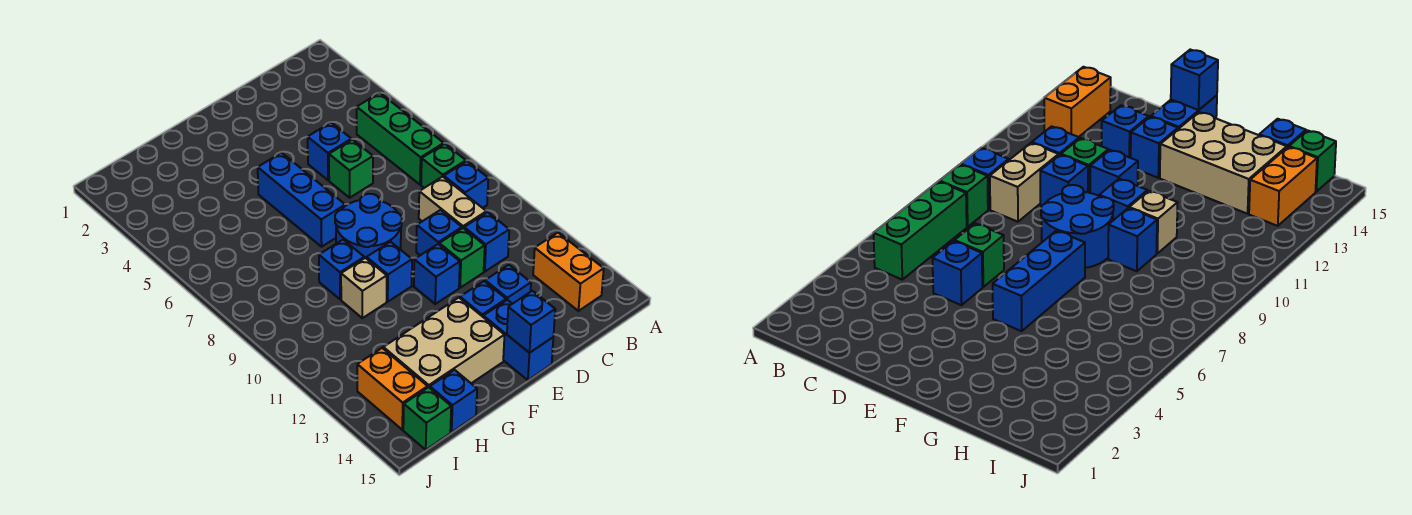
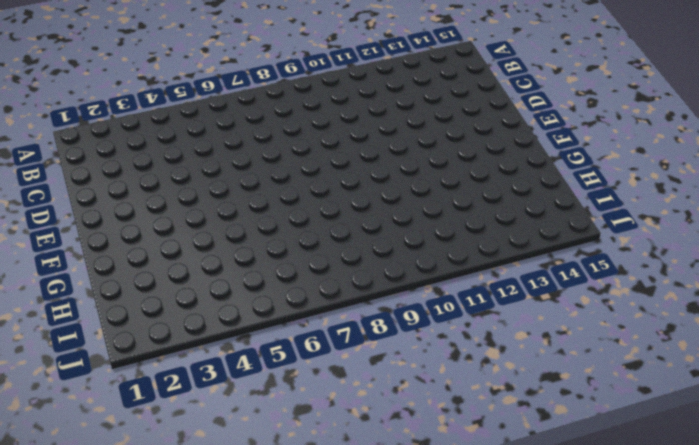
none -> green 1x3 brick [357,93,444,185]
none -> green 1x1 brick [421,144,466,188]
none -> blue 1x1 brick [444,161,488,208]

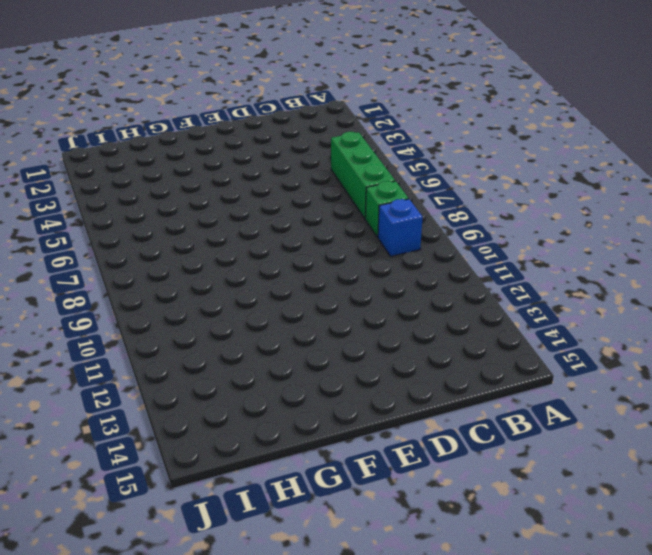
none -> orange 1x2 brick [533,233,604,311]
none -> tan 1x2 brick [419,177,487,228]
none -> blue 1x1 brick [464,212,509,272]

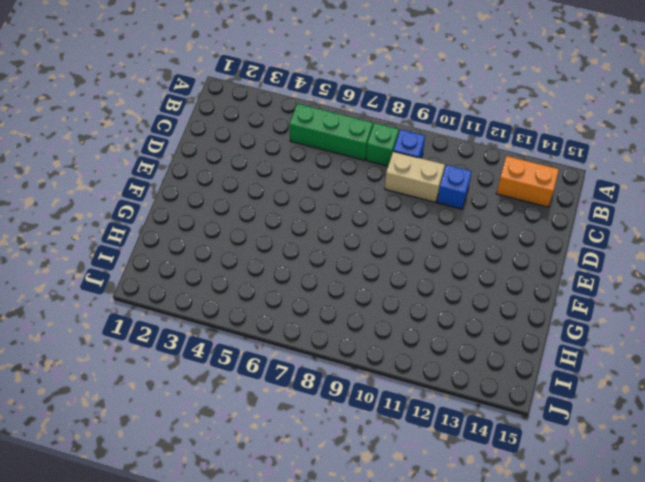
none -> blue 1x1 brick [308,123,351,180]
none -> green 1x1 brick [329,140,373,198]
none -> blue 1x1 brick [416,210,462,255]

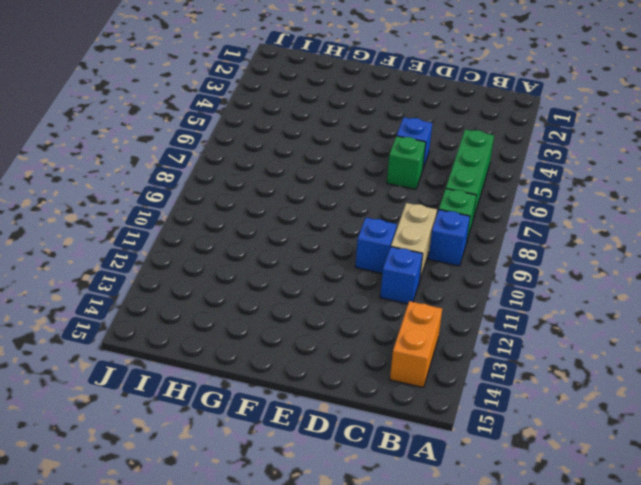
none -> green 1x1 brick [439,228,485,288]
none -> blue 1x1 brick [485,265,531,304]
none -> blue 2x2 round brick [335,194,402,259]

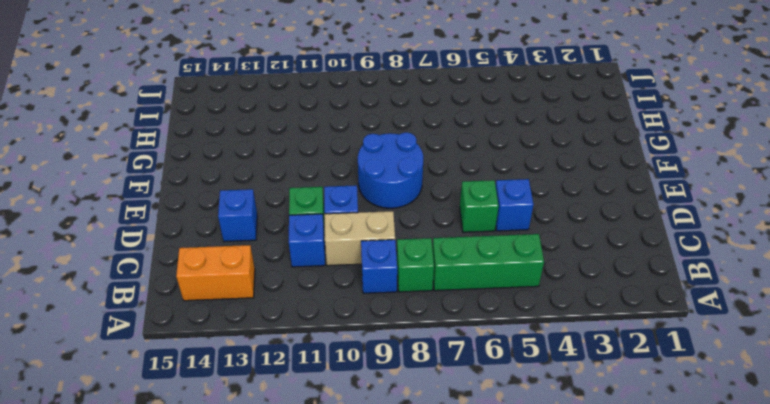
none -> blue 1x1 brick [414,244,460,304]
none -> blue 1x1 brick [460,281,506,317]
none -> blue 1x2 brick [483,300,553,380]

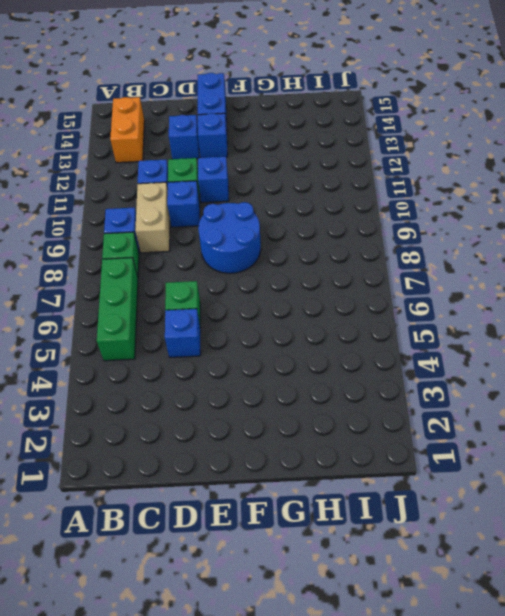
none -> blue 1x3 brick [258,153,345,247]
none -> blue 1x1 brick [367,242,412,302]
none -> tan 2x3 brick [383,298,504,388]

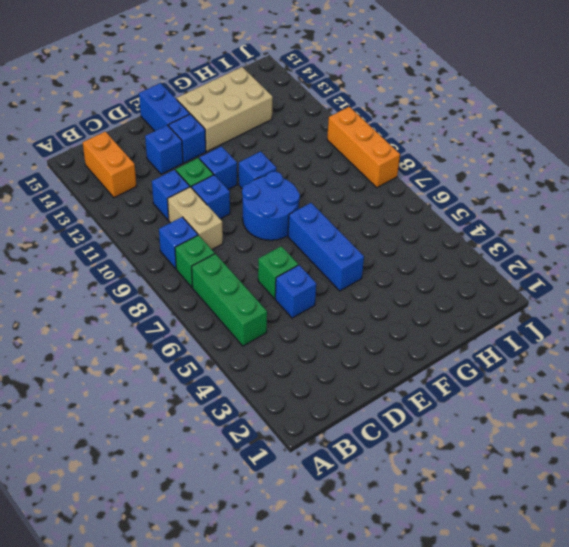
orange 1x3 brick [327,107,400,188] -> none
none -> blue 1x1 brick [319,240,364,299]
none -> tan 1x1 brick [341,258,387,318]
none -> blue 1x1 brick [430,370,477,432]

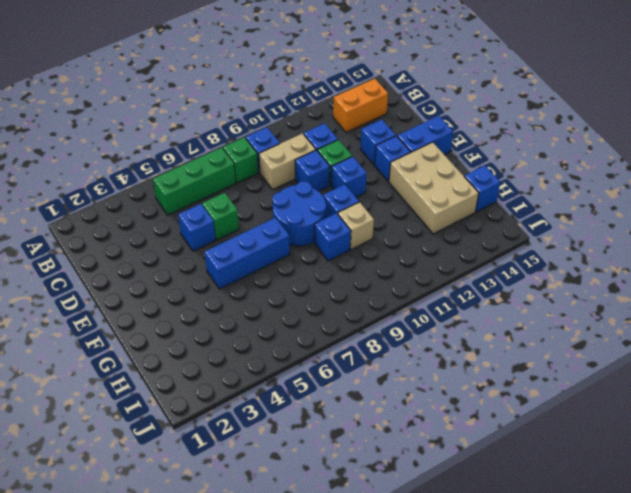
none -> orange 1x2 brick [357,348,428,430]
none -> green 1x1 brick [403,387,451,450]
none -> blue 1x1 brick [507,291,555,353]

